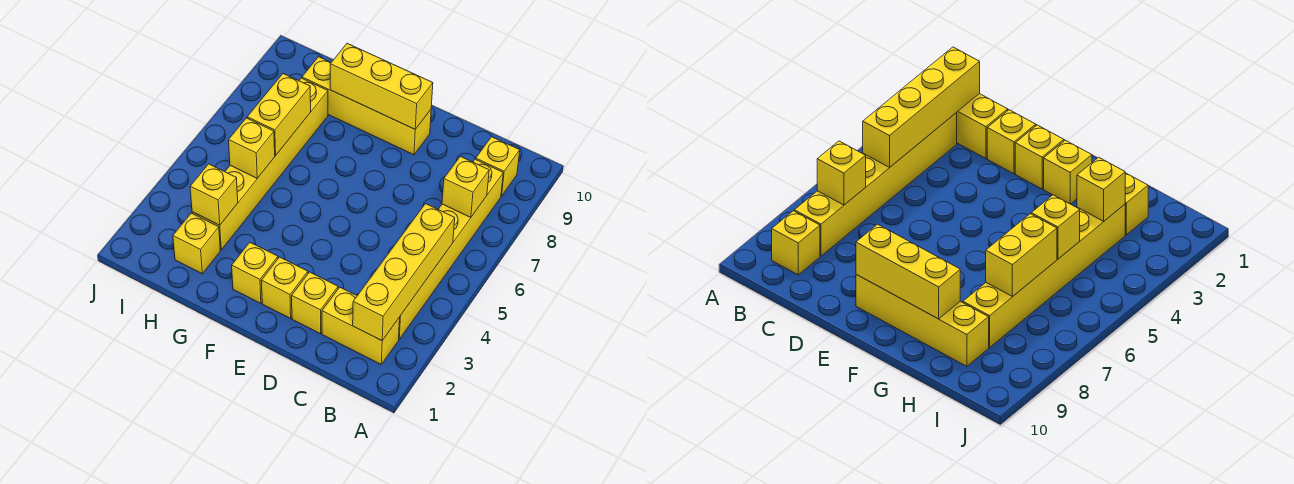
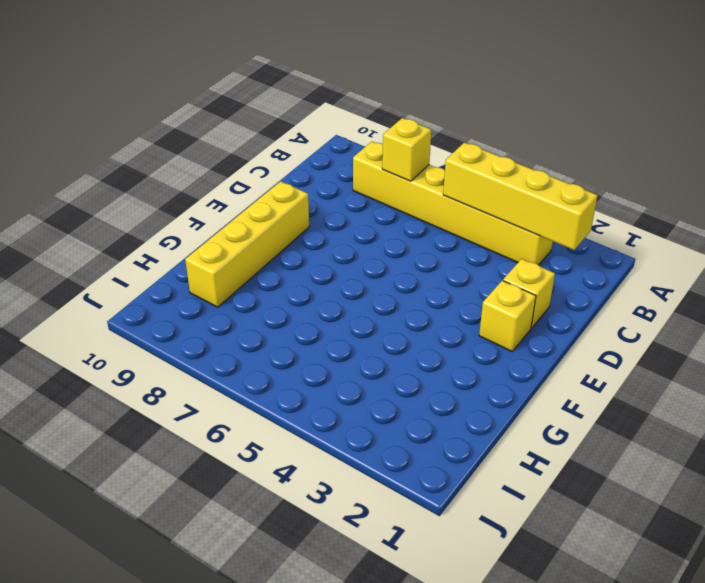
none -> yellow 1x2 brick [322,287,400,364]
none -> yellow 1x1 brick [476,137,520,196]
none -> yellow 1x1 brick [232,243,278,303]

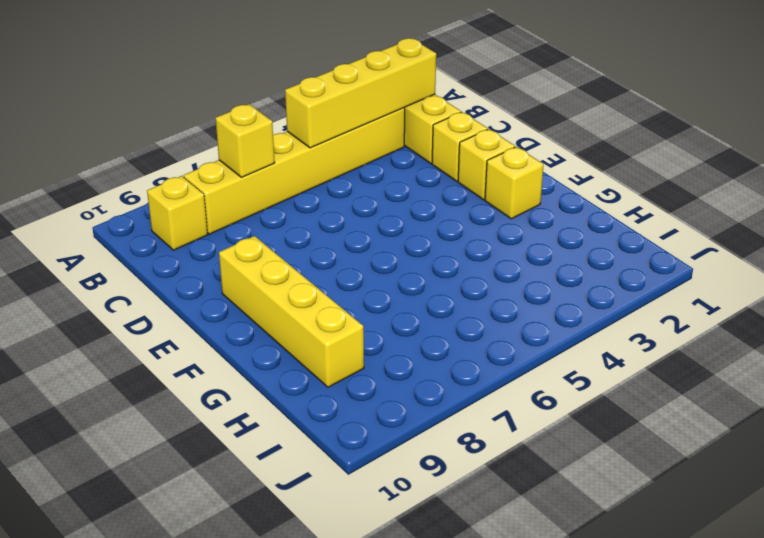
none -> yellow 1x1 brick [173,213,220,274]
none -> yellow 1x6 brick [192,78,328,250]
none -> yellow 1x3 brick [330,43,433,129]

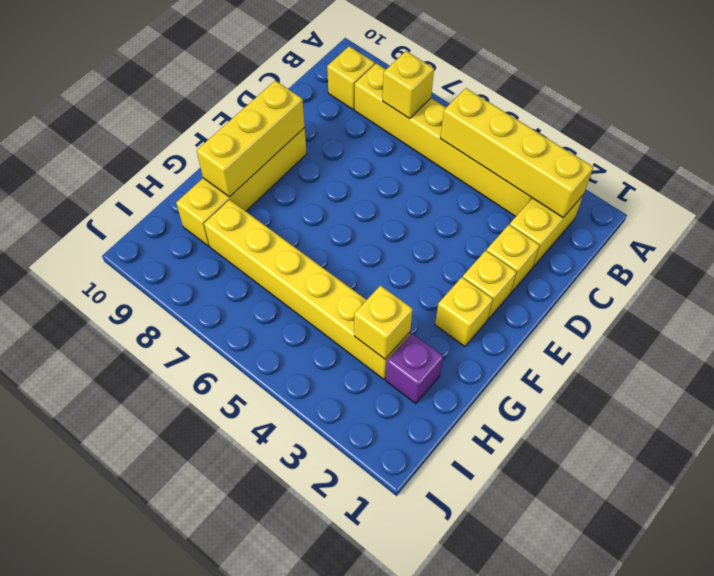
purple 1x1 brick [386,333,443,404] -> yellow 1x1 brick [173,213,220,274]
none -> yellow 1x1 brick [229,118,275,178]
none -> yellow 1x2 brick [247,74,311,156]

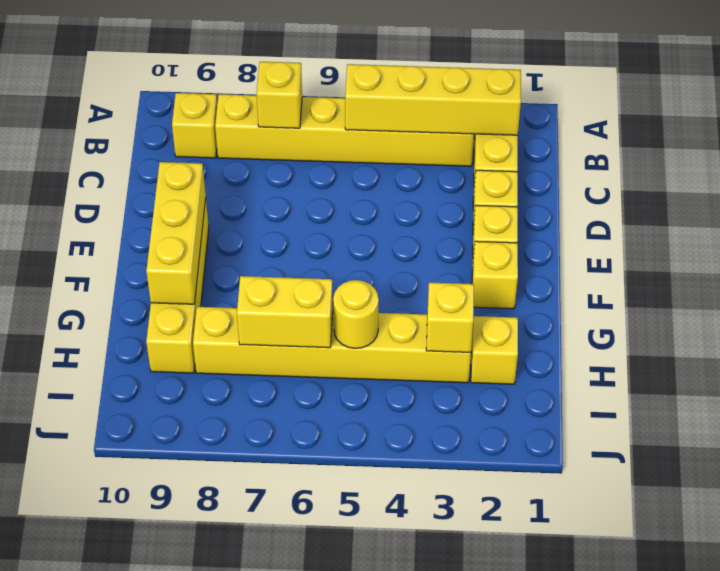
yellow 1x1 round brick [333,280,379,348] -> yellow 1x1 brick [229,118,275,178]

